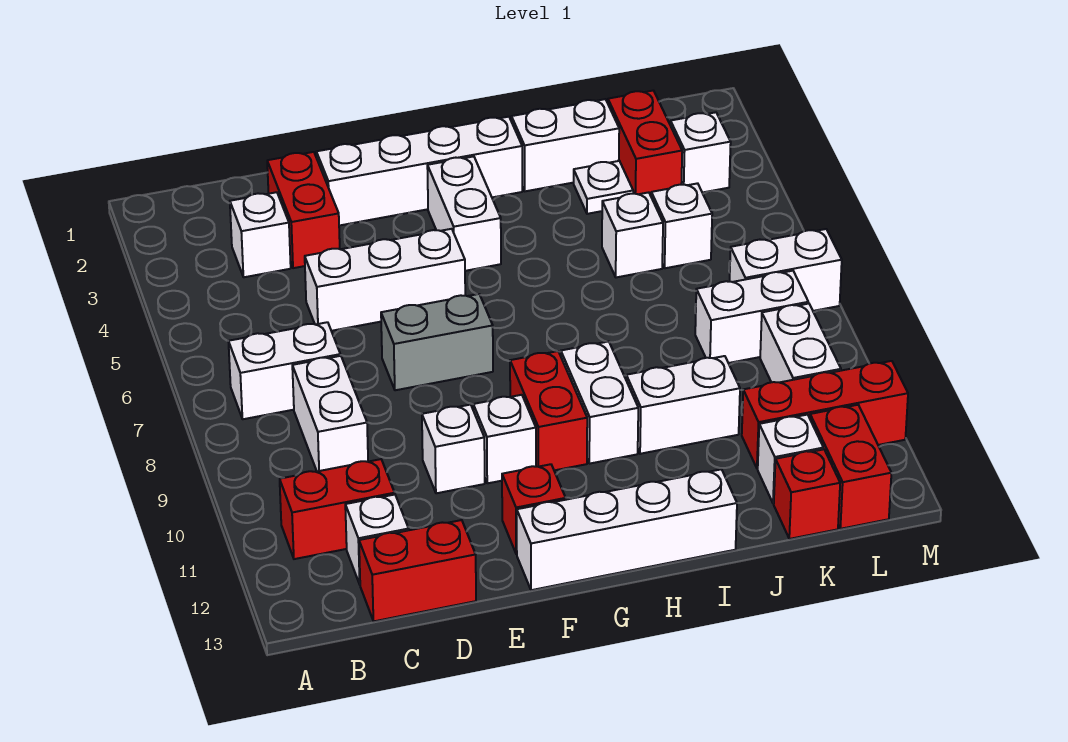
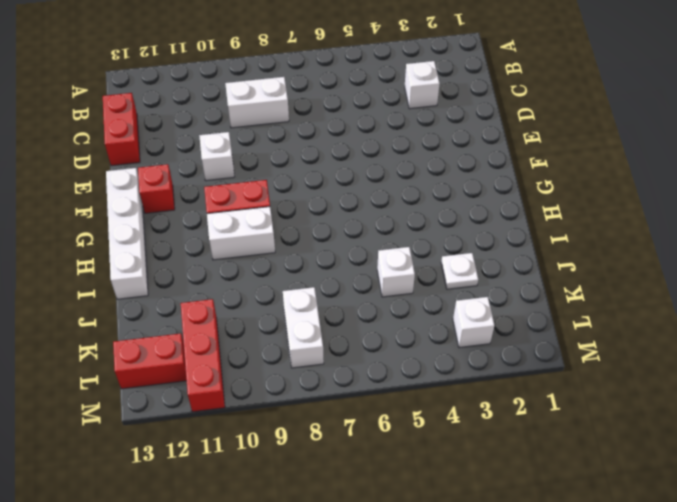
none -> white 1x2 brick [228,322,340,419]
none -> red 1x2 brick [280,459,395,559]
none -> white 1x1 brick [345,495,409,584]
none -> red 1x2 brick [267,152,340,268]

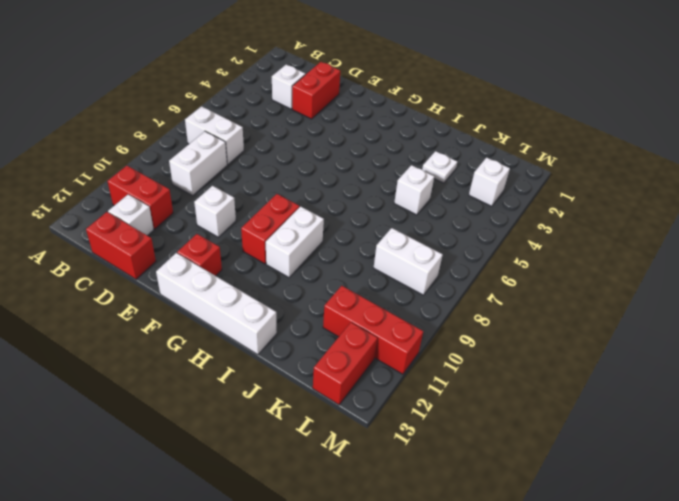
none -> white 1x3 brick [305,229,465,331]
none -> white 1x4 brick [316,117,522,226]
none -> grey 1x2 brick [381,294,493,390]
none -> white 1x1 brick [473,395,536,483]

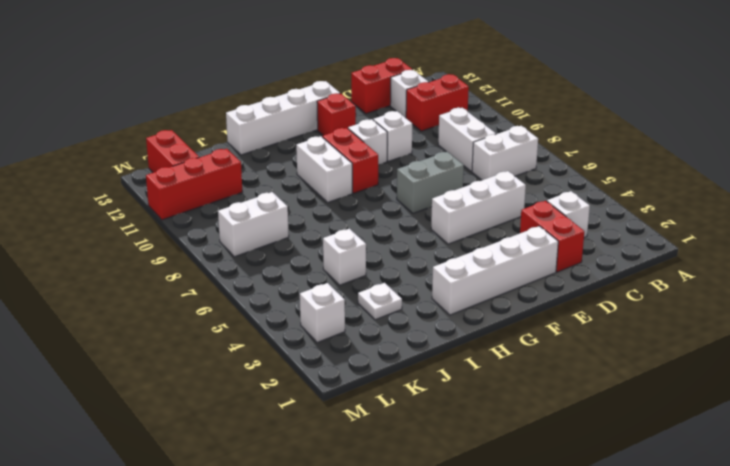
none -> white 1x2 brick [427,156,501,271]
none -> white 1x2 brick [511,99,619,191]
none -> white 1x2 brick [626,356,740,454]
none -> red 1x2 brick [608,90,682,196]

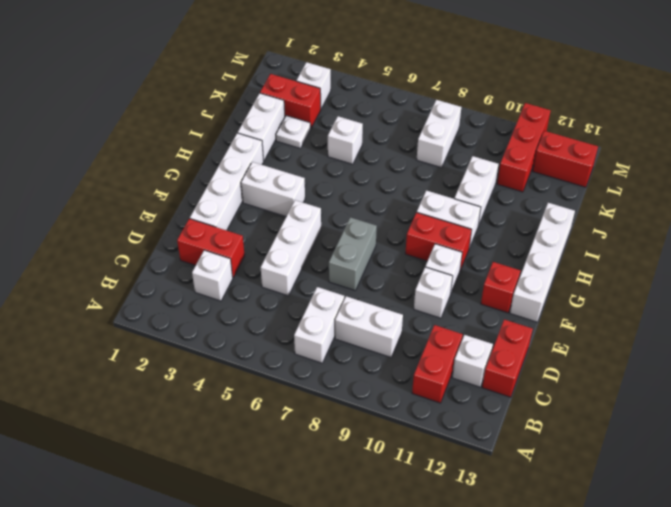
none -> white 1x1 brick [651,183,712,268]
none -> white 1x1 brick [758,415,823,504]
none -> red 1x1 brick [774,449,840,539]
none -> white 1x2 brick [730,229,842,311]

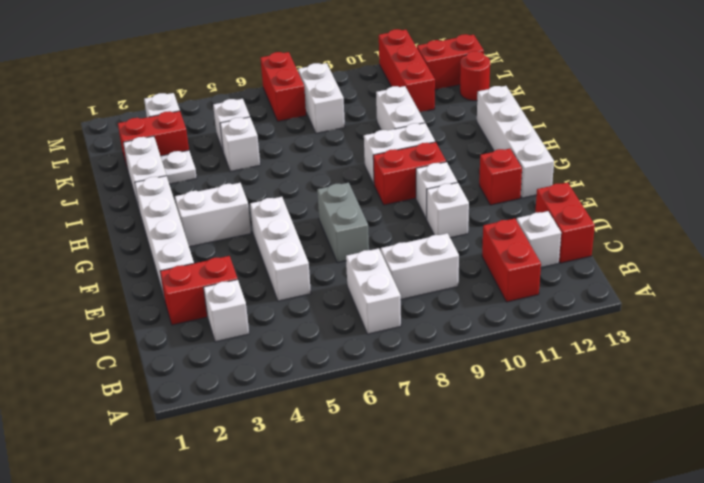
red 1x1 round brick [460,51,490,101] -> red 1x1 brick [774,449,840,539]
red 1x2 brick [260,52,306,121] -> white 1x2 brick [730,229,842,311]
none -> white 1x1 brick [758,415,823,504]
none -> white 1x2 brick [760,303,841,382]

